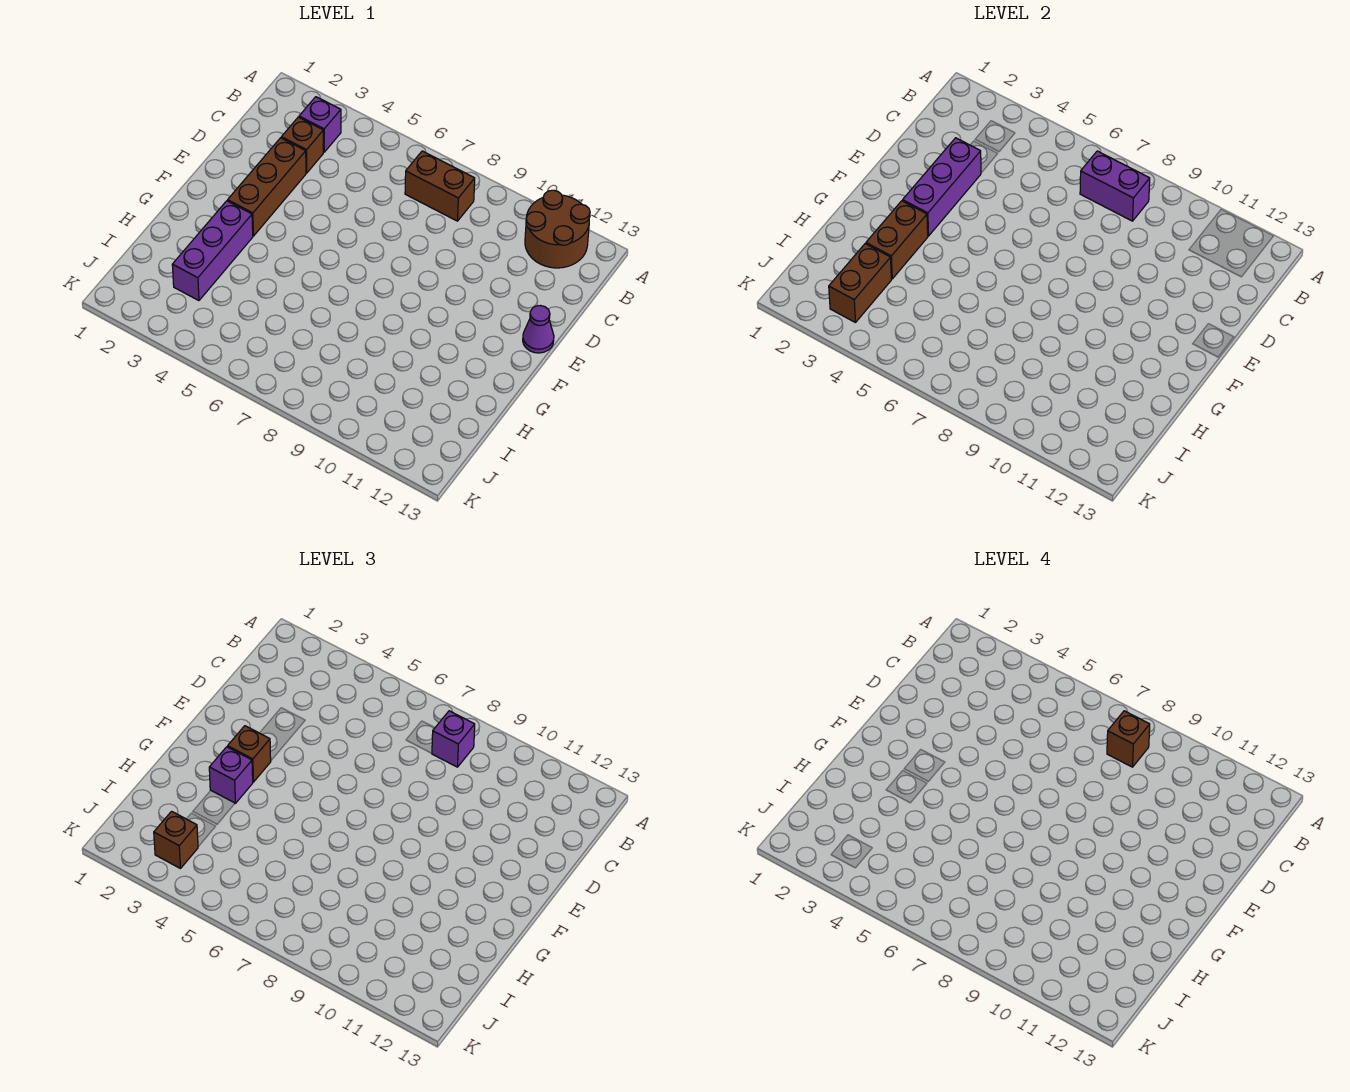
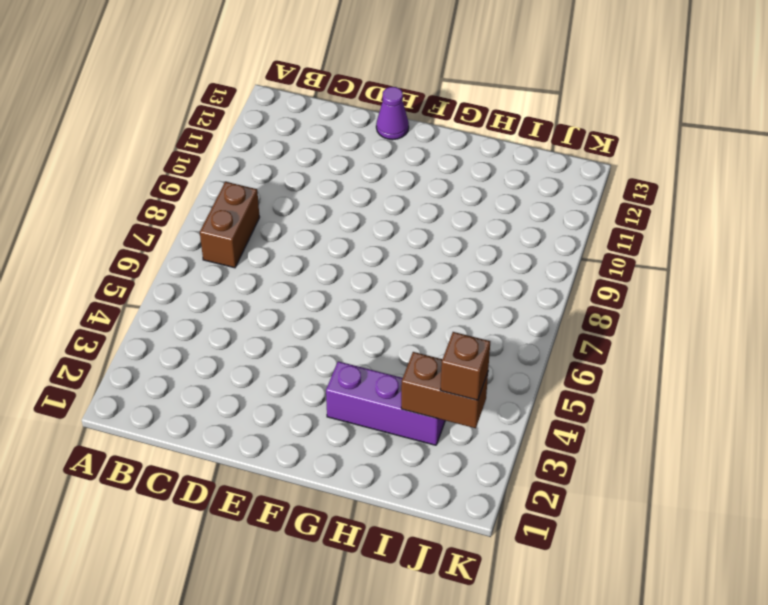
none -> brown 2x2 round brick [525,190,590,268]
none -> purple 1x1 brick [299,97,341,152]
none -> brown 1x1 brick [281,117,323,173]

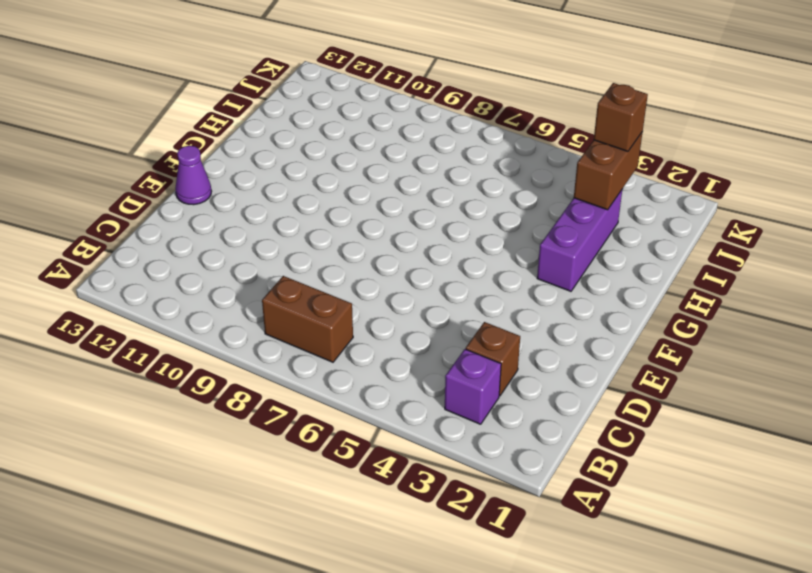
none -> brown 2x2 round brick [525,190,590,268]
none -> brown 1x3 brick [228,138,306,236]
none -> purple 1x2 brick [1080,151,1150,221]

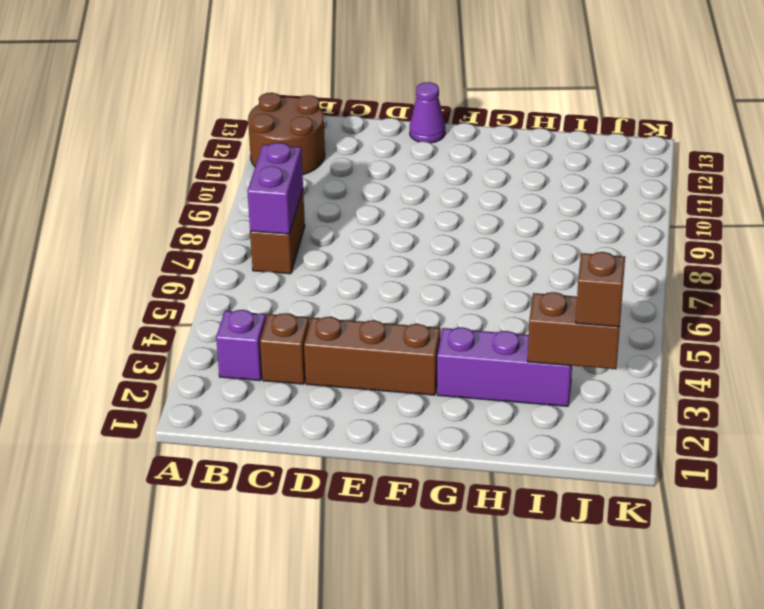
none -> purple 1x3 brick [903,138,981,236]
none -> brown 1x2 brick [866,201,928,279]
none -> purple 1x1 brick [432,711,475,767]

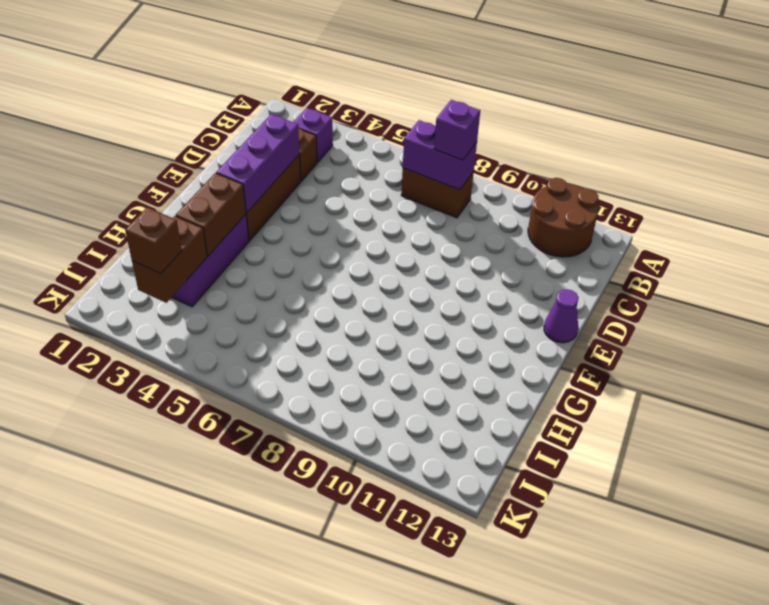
none -> brown 1x1 brick [228,726,271,782]
none -> purple 1x1 brick [209,747,253,803]
none -> brown 1x1 brick [1107,711,1150,767]

